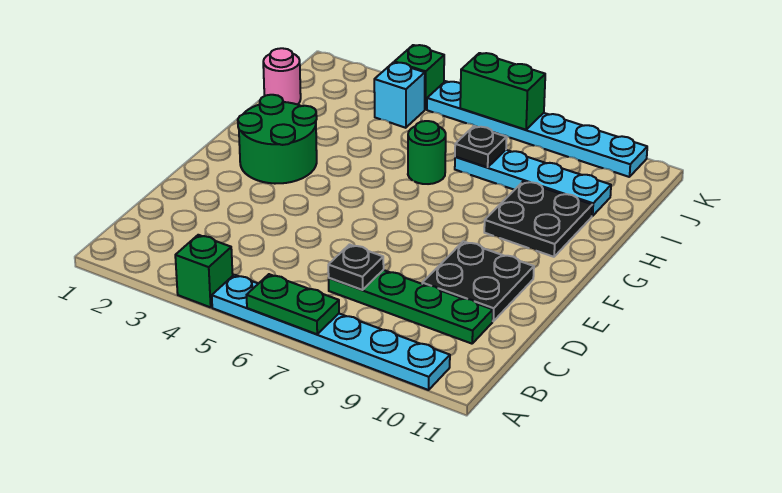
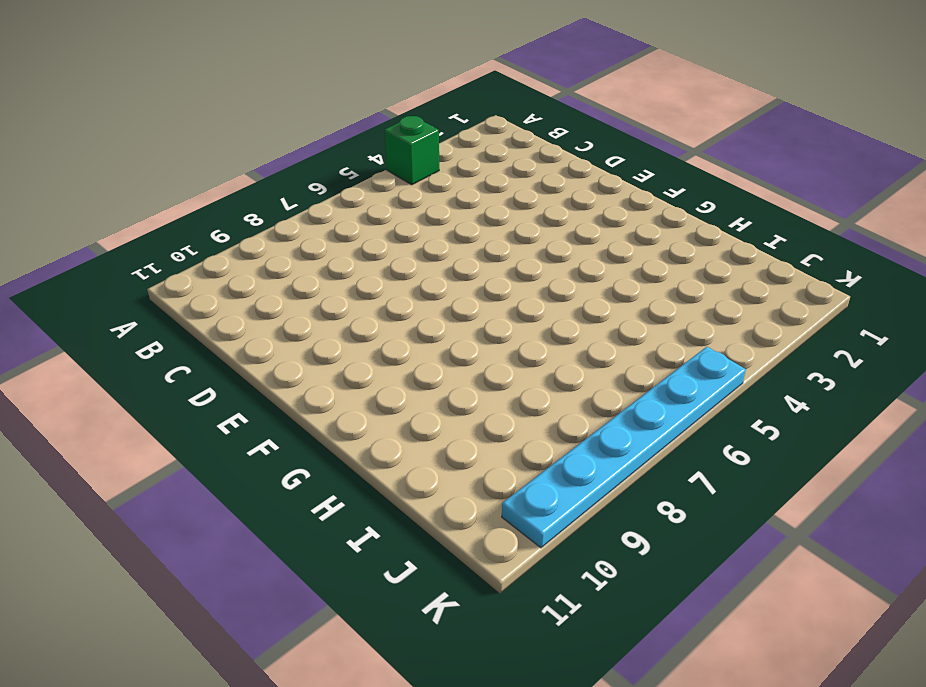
none -> cyan 1x6 plate [212,275,450,390]
none -> green 1x4 plate [329,270,493,344]
none -> black 2x2 plate [422,241,534,321]

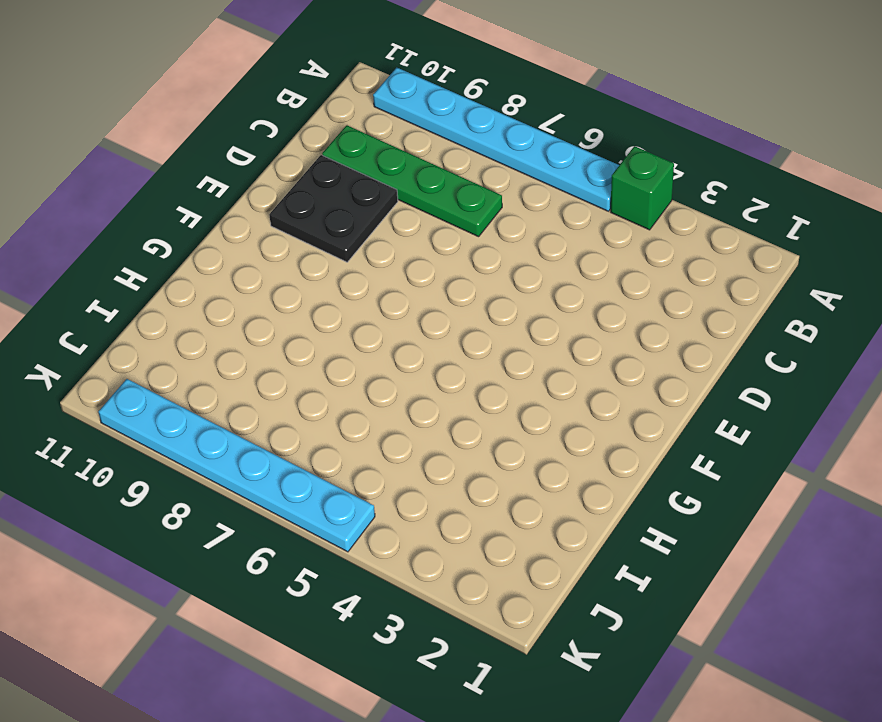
none -> green 2x2 round brick [238,95,317,184]
none -> black 2x2 plate [484,181,592,257]
none -> green 1x1 round brick [408,121,446,184]

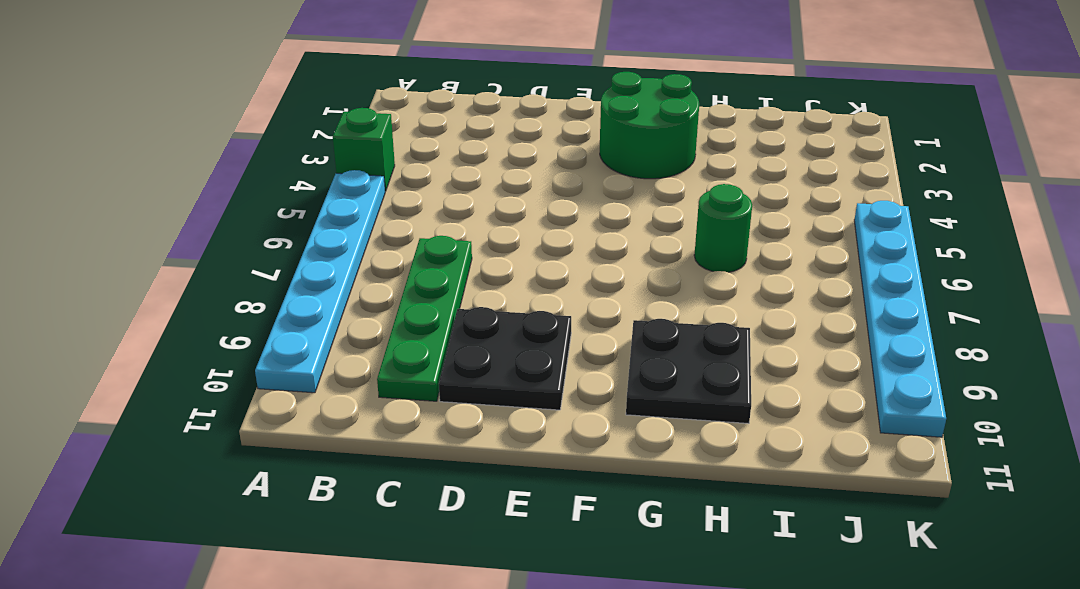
none -> pink 1x1 round brick [263,48,301,105]
none -> cyan 1x4 plate [455,150,611,216]
none -> cyan 1x1 brick [374,62,425,128]

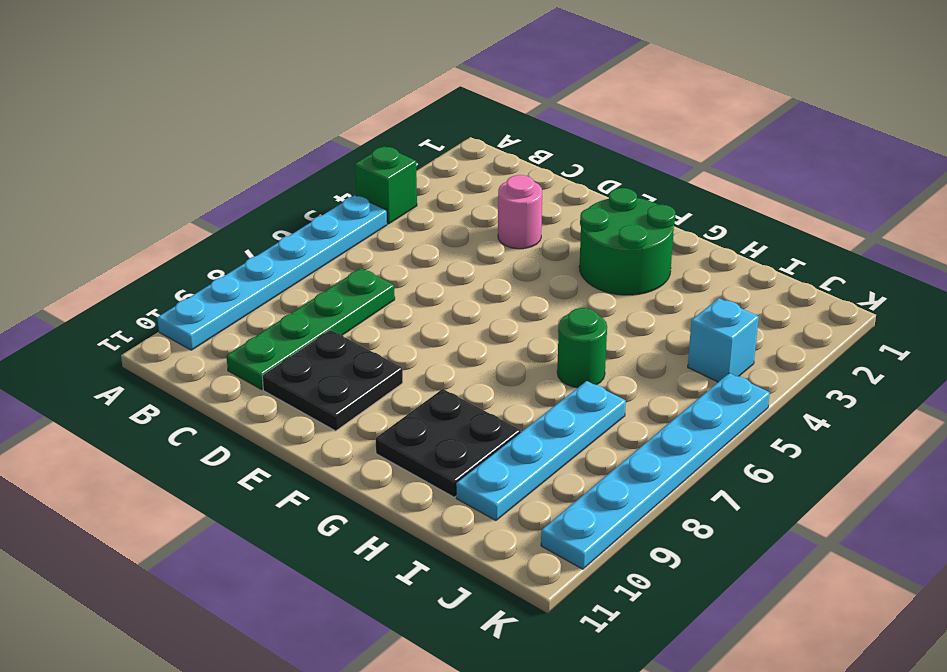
pink 1x1 round brick [498,175,542,249] -> pink 1x1 round brick moved to [263,48,301,105]
none -> green 1x1 brick [394,45,444,109]
none -> green 1x2 plate [247,274,339,334]
none -> black 1x1 plate [328,244,384,290]

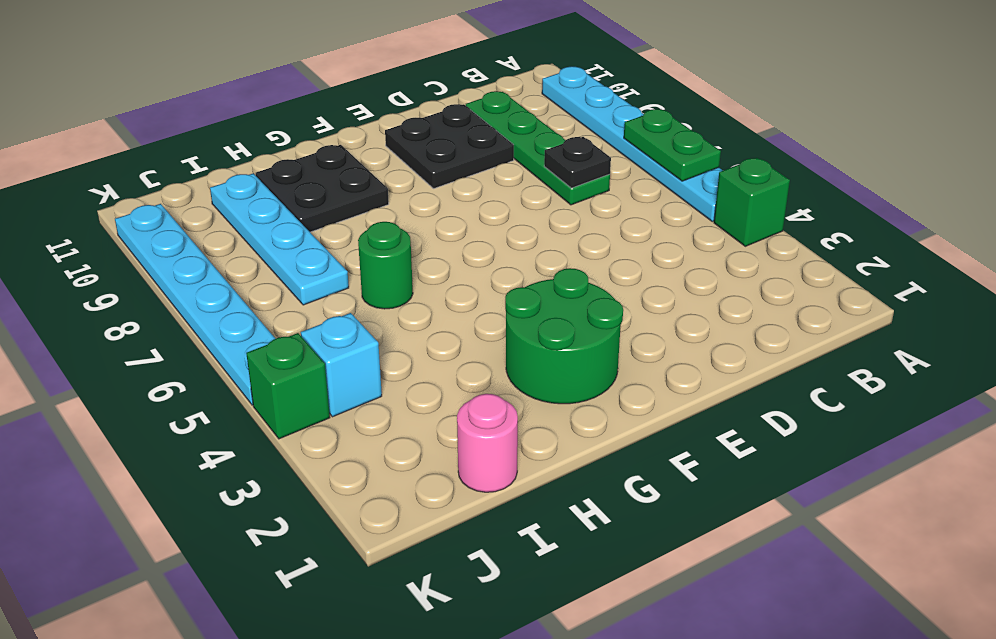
none -> black 1x1 plate [455,126,507,167]
none -> green 1x2 brick [460,53,545,130]

